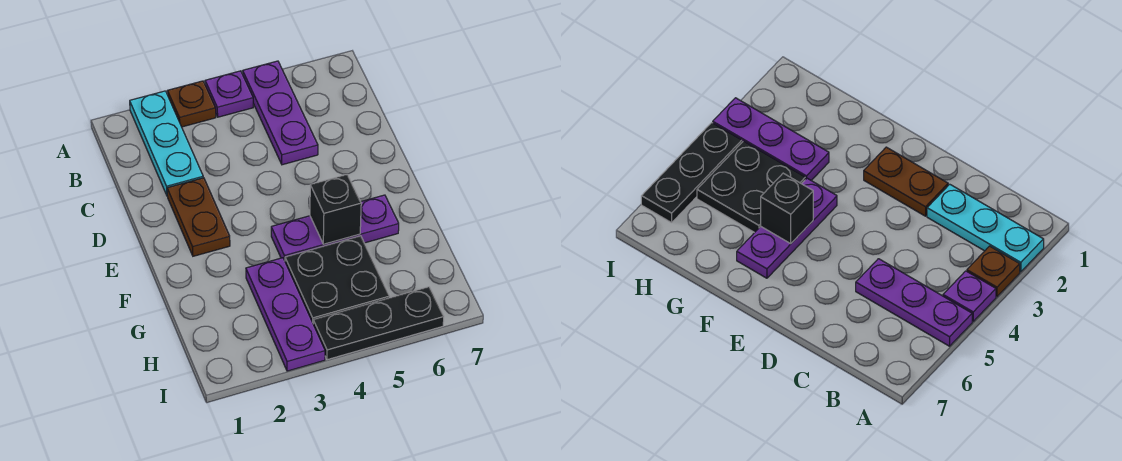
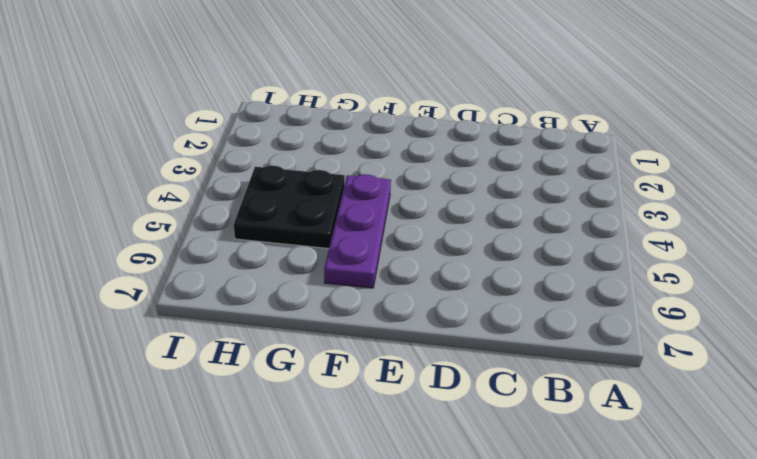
none -> cyan 1x3 plate [130,91,203,195]
none -> brown 1x1 plate [167,81,216,127]

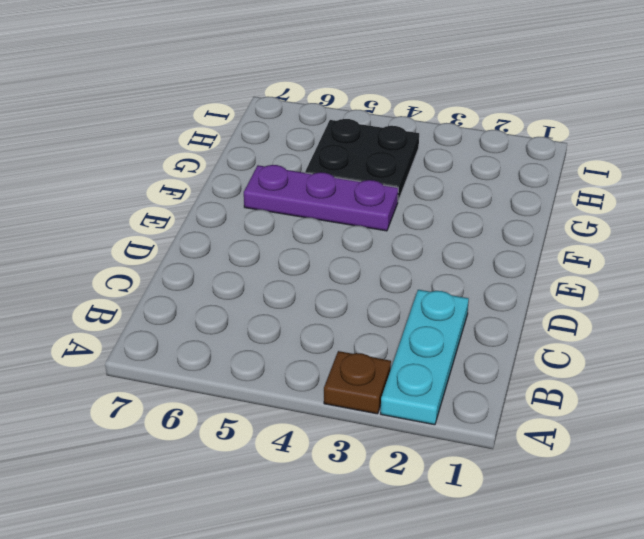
none -> purple 1x1 plate [205,71,253,117]
none -> purple 1x3 plate [243,61,318,165]

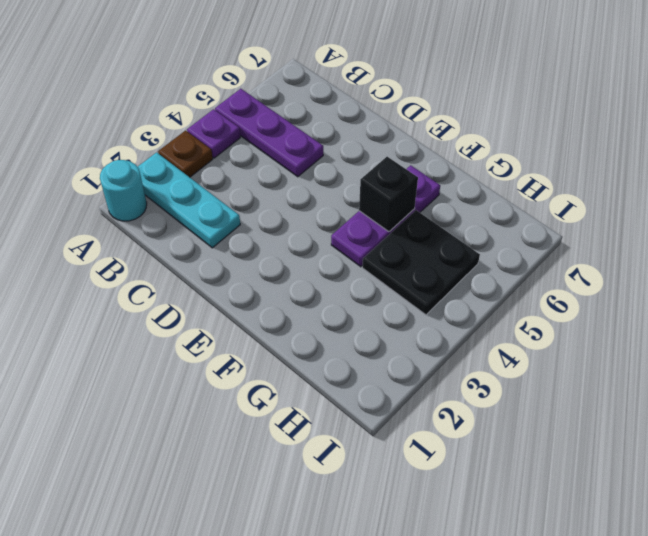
cyan 1x1 round brick [100,160,147,221] -> none
none -> brown 1x2 plate [167,178,230,256]
none -> purple 1x3 plate [246,258,325,371]

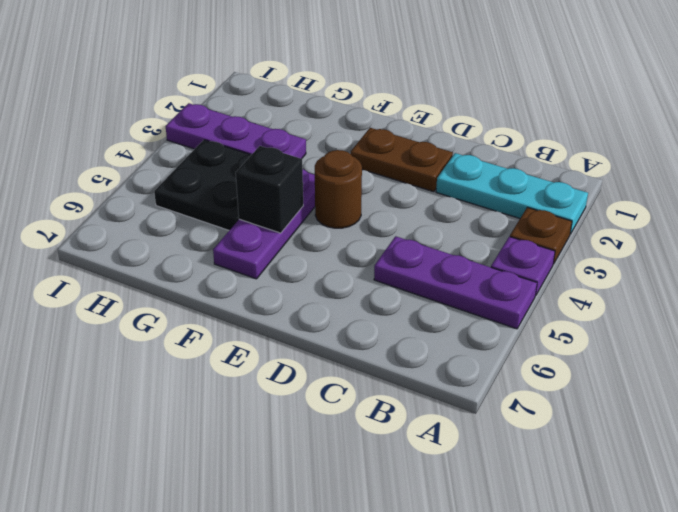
brown 1x1 round brick [315,150,362,228] -> none
none -> black 1x3 plate [313,287,444,360]

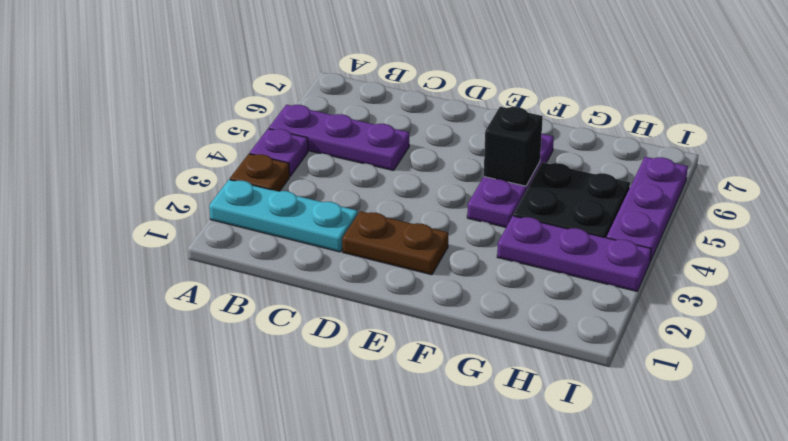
purple 1x3 plate [607,157,688,261] -> black 1x3 plate [313,287,444,360]

